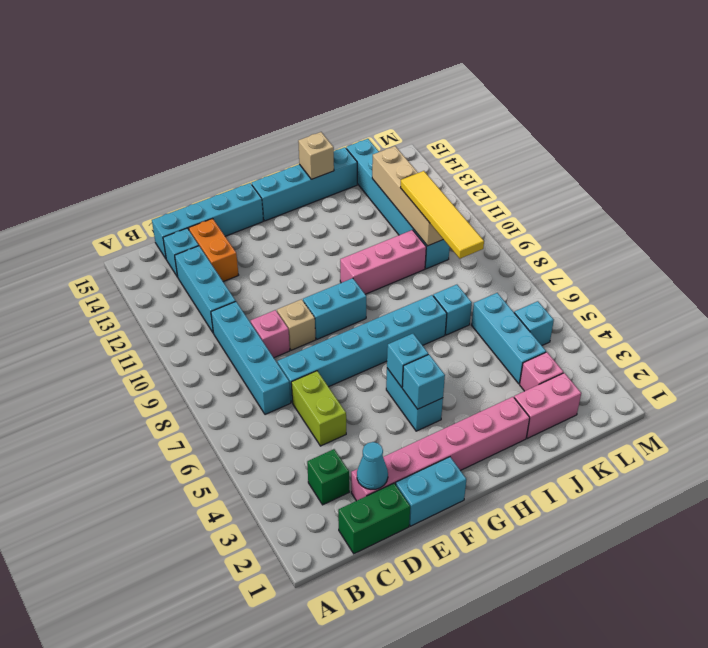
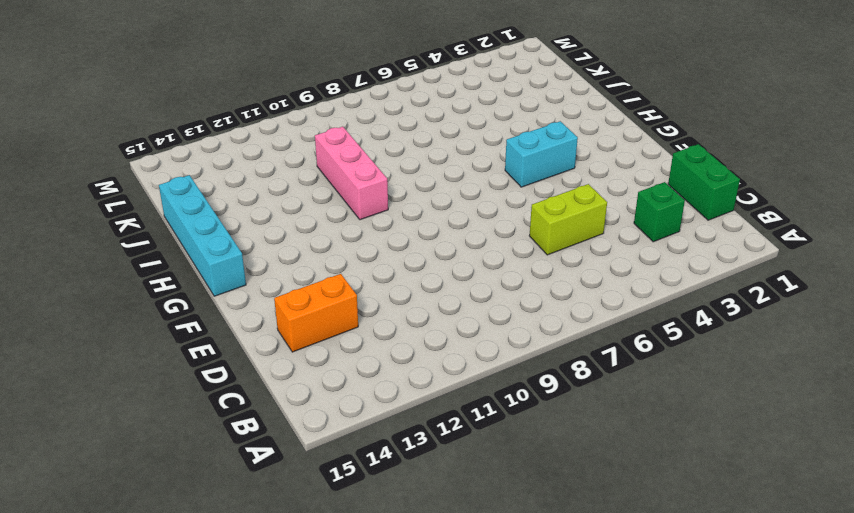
none -> cyan 1x4 brick [211,302,291,414]
none -> cyan 1x3 brick [175,246,236,332]
none -> cyan 1x1 brick [163,228,199,277]

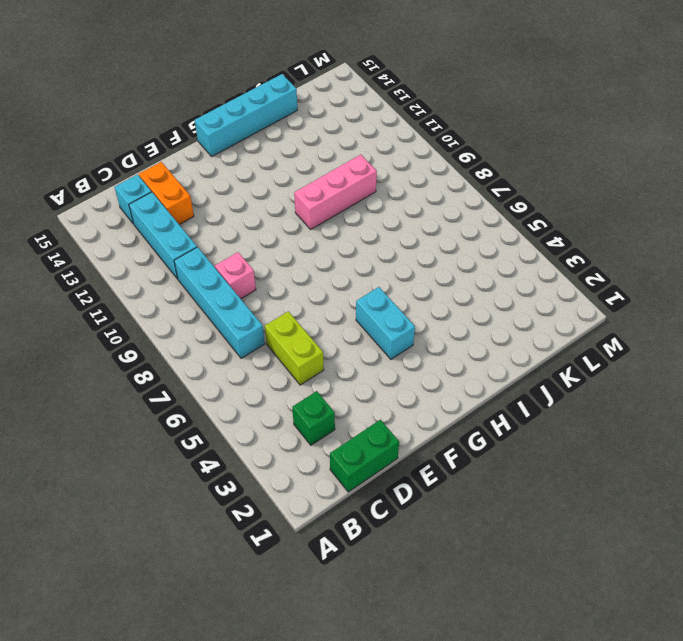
none -> cyan 1x4 brick [152,183,263,259]
none -> pink 1x6 brick [351,397,530,501]
none -> cyan 1x6 brick [277,295,447,403]

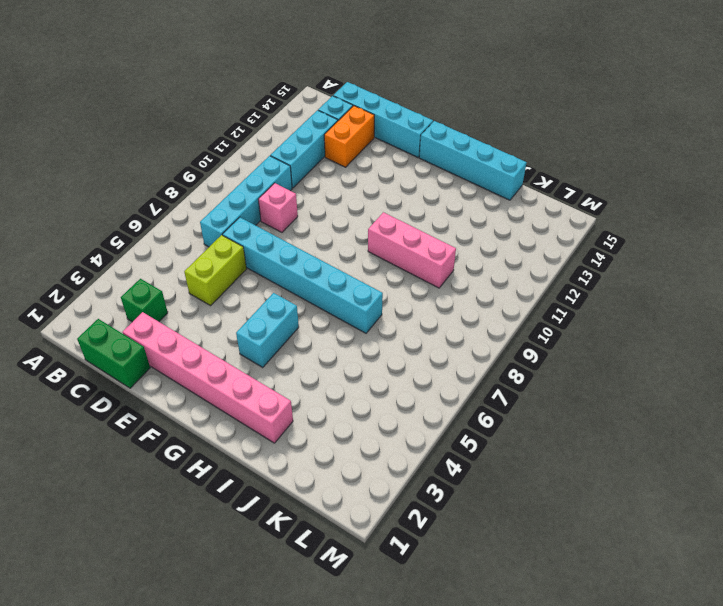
none -> cyan 1x2 brick [396,457,466,526]
none -> tan 1x1 brick [277,299,316,350]
none -> cyan 1x2 brick [303,278,366,339]

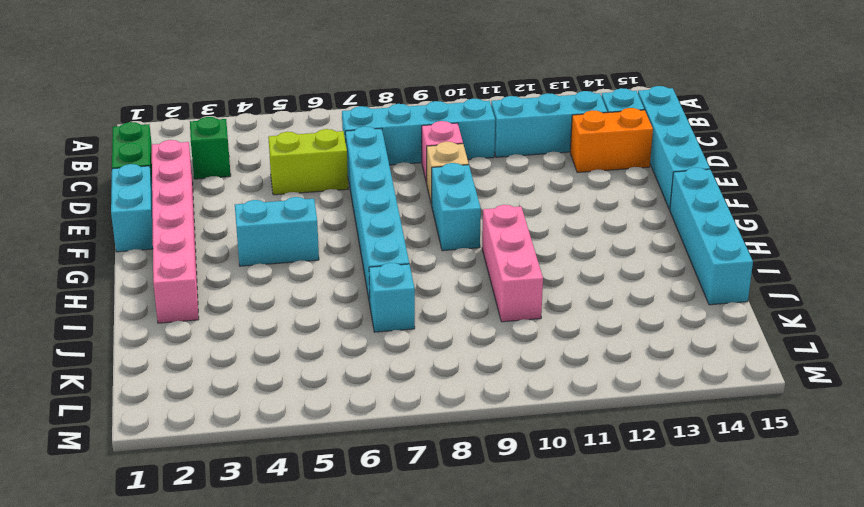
none -> pink 1x2 brick [514,373,581,438]
none -> pink 1x1 brick [520,352,563,391]
none -> cyan 1x3 brick [472,293,546,384]

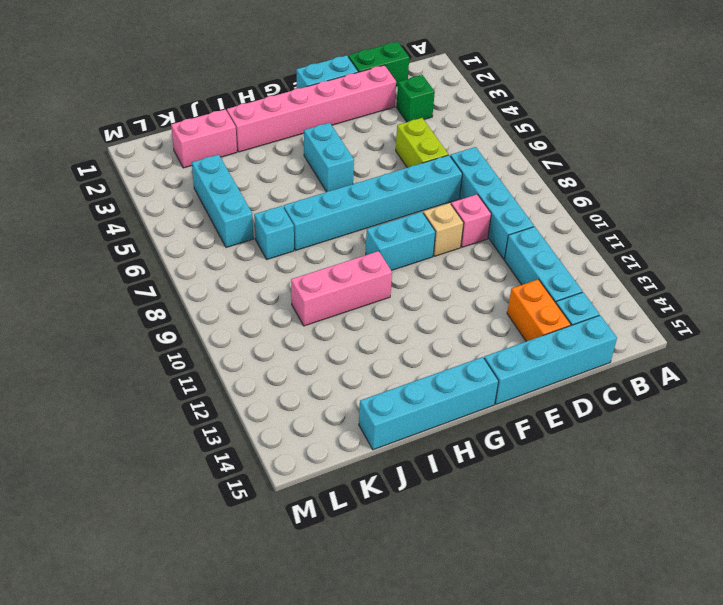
none -> pink 1x1 brick [520,352,563,391]
none -> cyan 1x6 brick [346,139,450,269]
none -> cyan 1x1 brick [514,301,554,345]

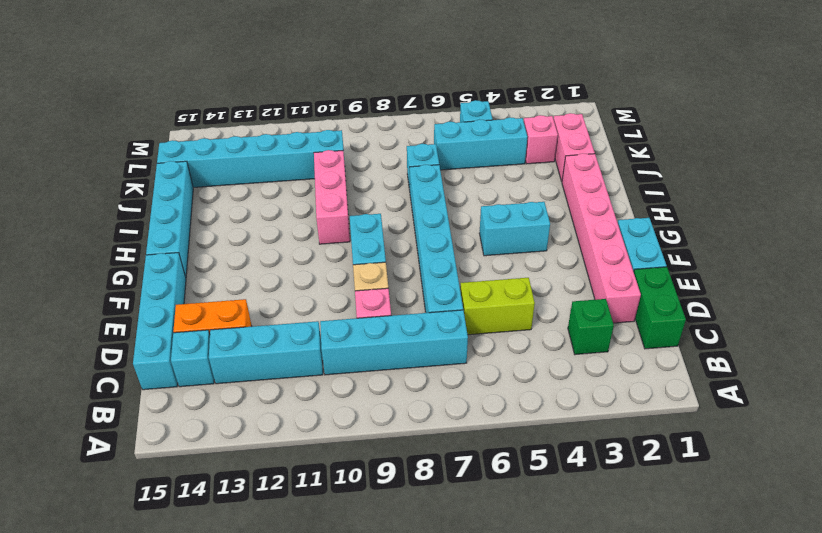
none -> cyan 1x1 cone [357,442,388,489]
none -> cyan 1x1 brick [402,354,445,409]
none -> cyan 1x1 brick [387,334,428,387]

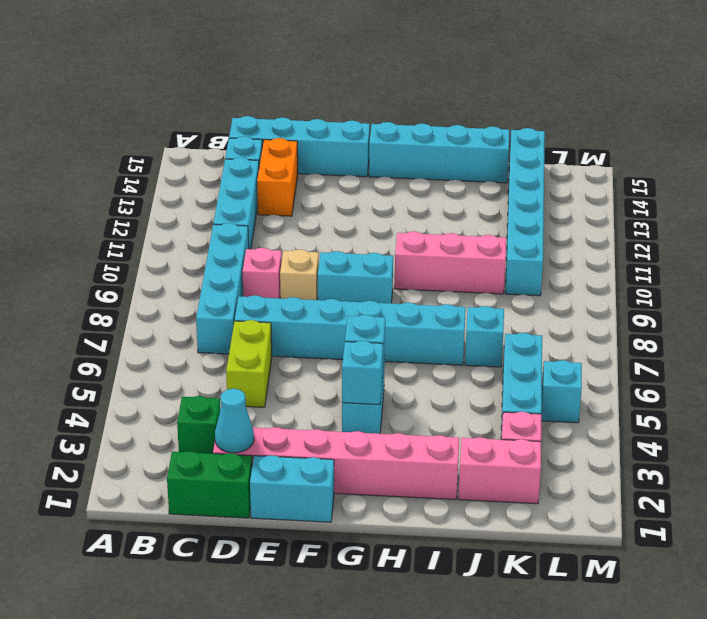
none -> tan 1x1 brick [298,132,334,179]
none -> tan 1x4 brick [372,146,443,246]
none -> yellow 1x4 tile [400,171,484,258]

